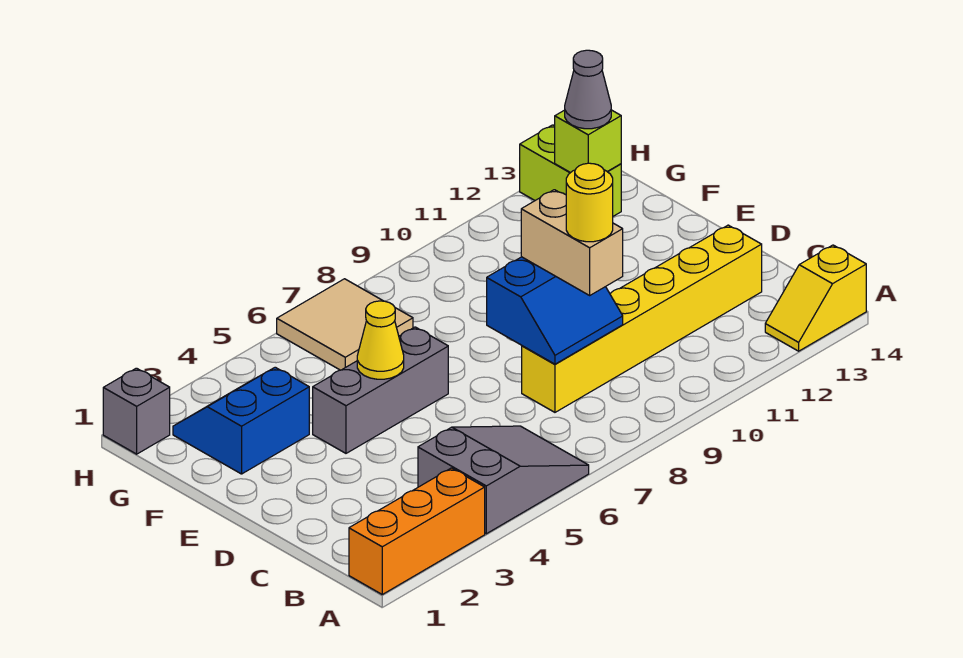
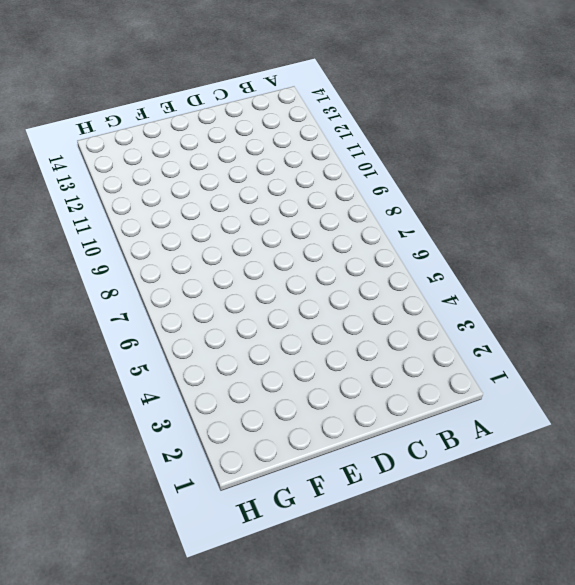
none -> orange 1x3 brick [349,468,485,594]
none -> grey 2x3 slope [418,426,589,534]
none -> yellow 1x2 slope [765,245,866,351]

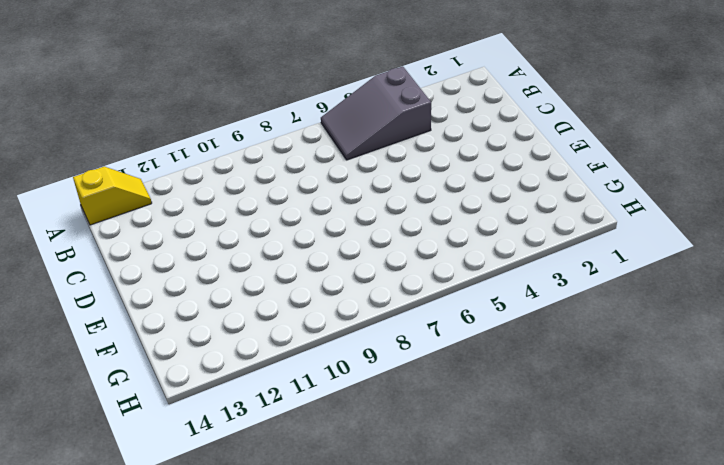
none -> orange 1x3 brick [349,468,485,594]
none -> yellow 1x6 brick [522,225,762,412]
none -> grey 1x3 brick [313,327,448,453]

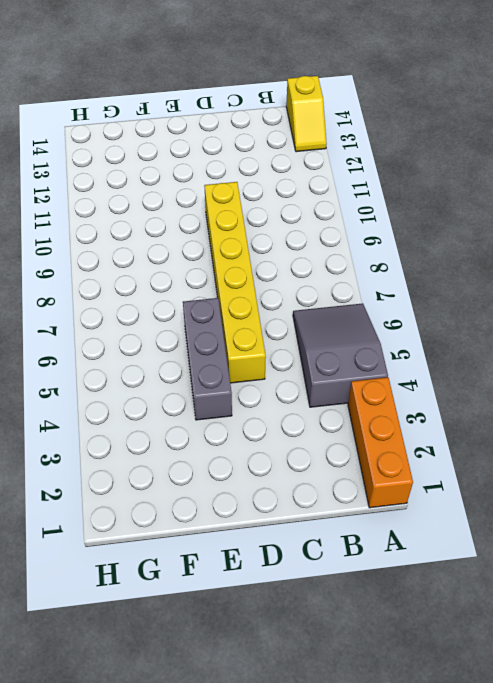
yellow 1x6 brick [204,182,266,383] -> yellow 1x6 brick moved to [522,225,762,412]
none -> blue 2x2 slope [173,367,309,474]
none -> tan 2x2 tile [277,279,413,370]
none -> lime 1x2 brick [520,125,621,216]

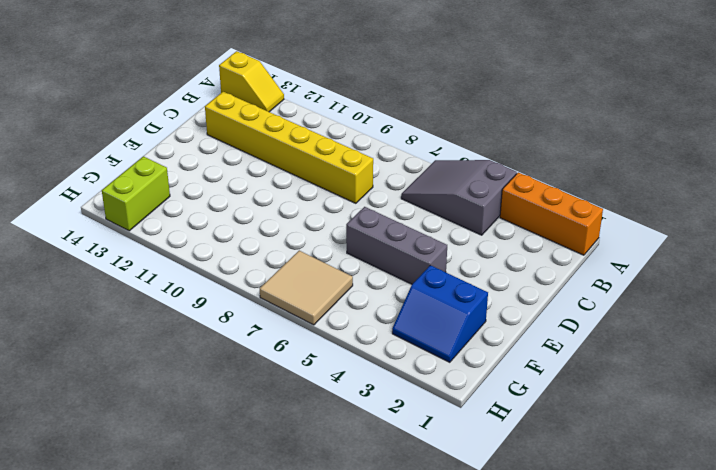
none -> grey 1x1 brick [103,368,170,454]
none -> blue 2x2 slope [487,257,623,364]
none -> yellow 1x1 cone [357,301,404,379]

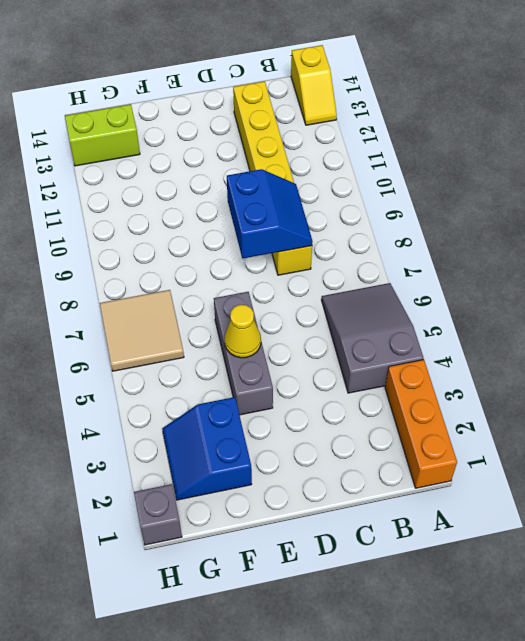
none -> lime 1x1 brick [555,110,621,173]
none -> tan 1x2 brick [521,190,623,295]
none -> grey 1x1 cone [565,50,611,129]

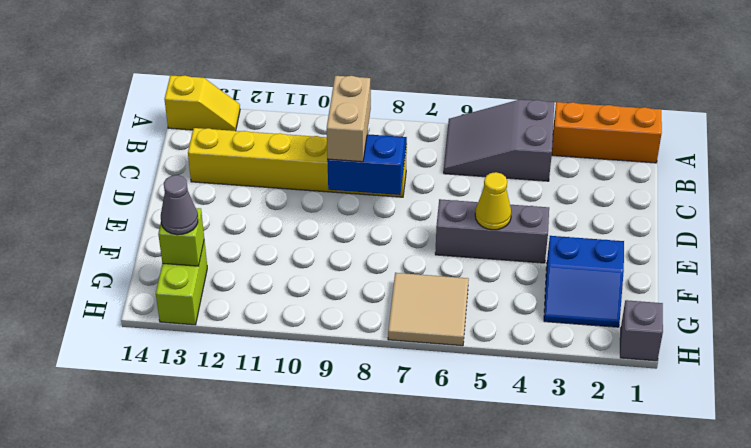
none -> yellow 1x1 round brick [566,163,613,242]

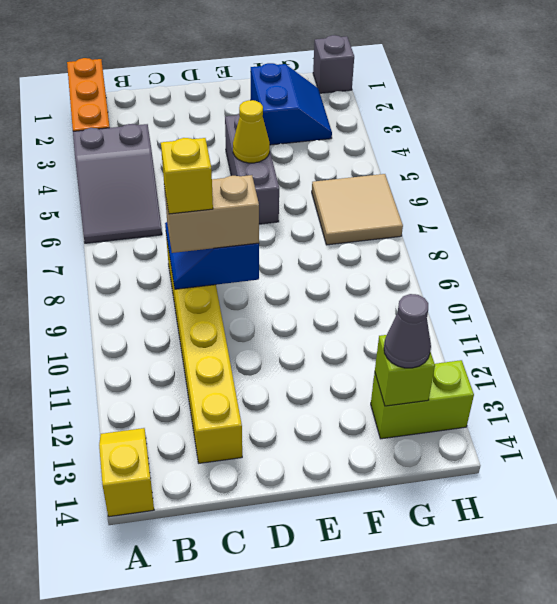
yellow 1x1 brick [161,138,213,214] -> yellow 1x1 round brick [566,163,613,242]

